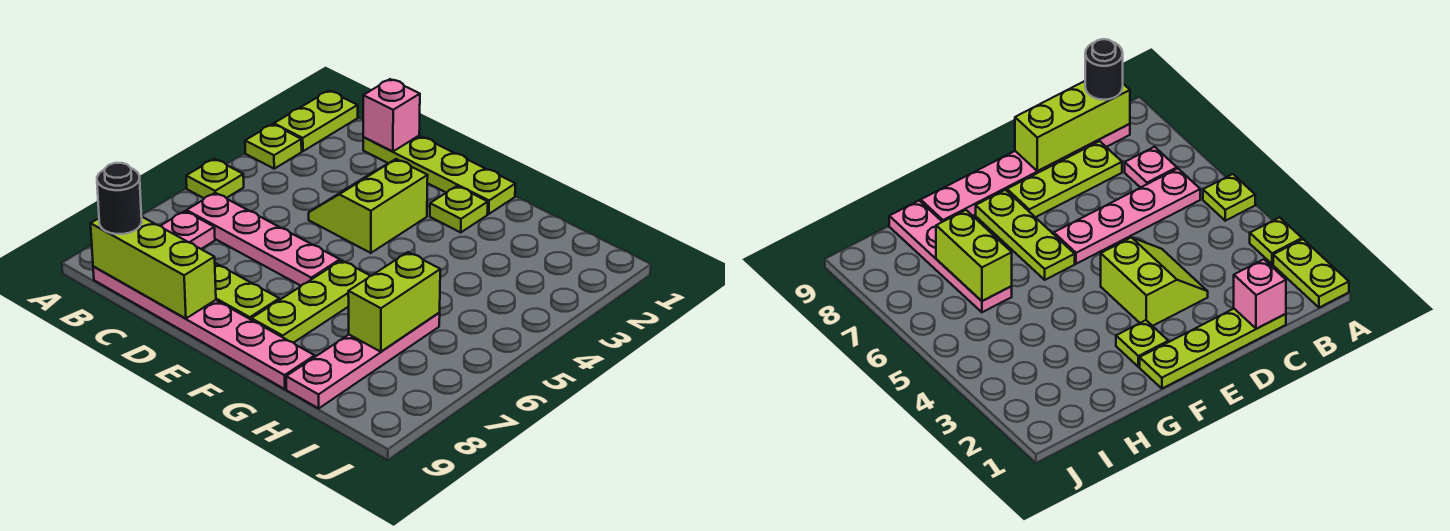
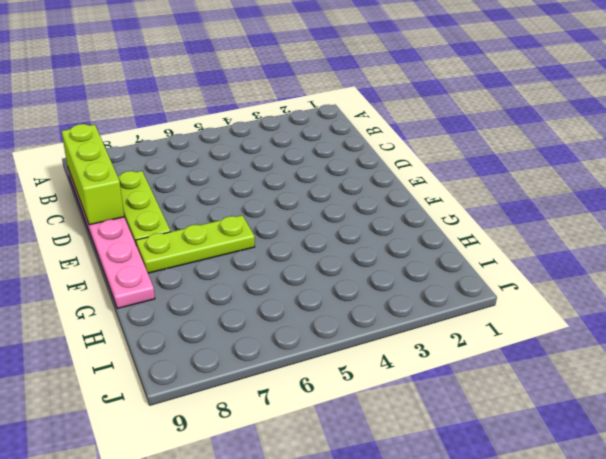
none -> lime 1x2 plate [274,91,358,151]
none -> lime 1x1 plate [245,124,302,169]
none -> lime 1x1 plate [186,159,244,198]

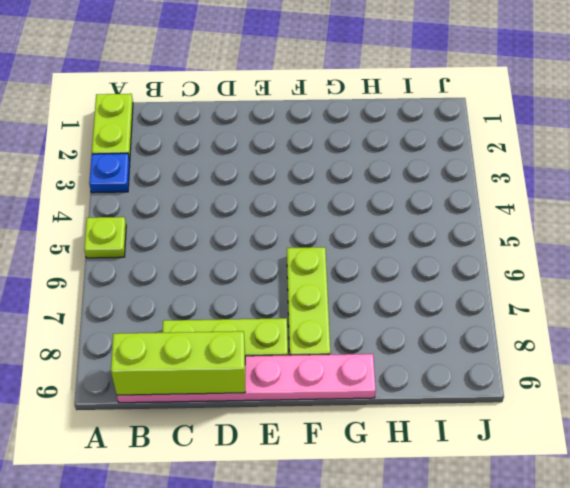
blue 1x1 plate [89,153,130,193] -> lime 1x1 plate [245,124,302,169]
none -> pink 1x4 plate [187,193,340,286]
none -> pink 1x1 plate [161,211,215,249]
none -> lime 1x4 plate [363,136,515,214]

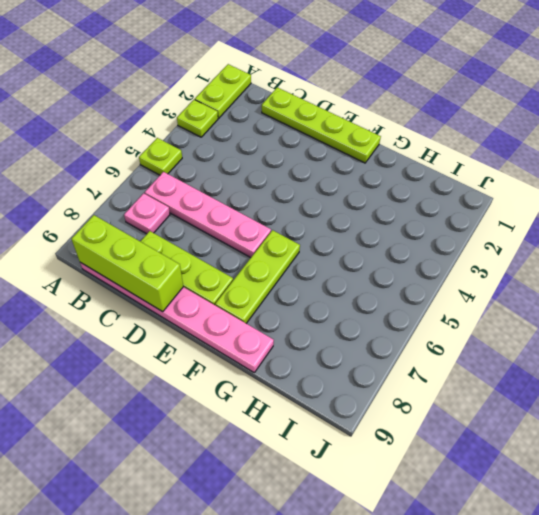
none -> lime 2x2 slope [309,159,428,253]
none -> lime 1x1 plate [430,186,488,232]
none -> pink 1x4 plate [286,313,440,408]

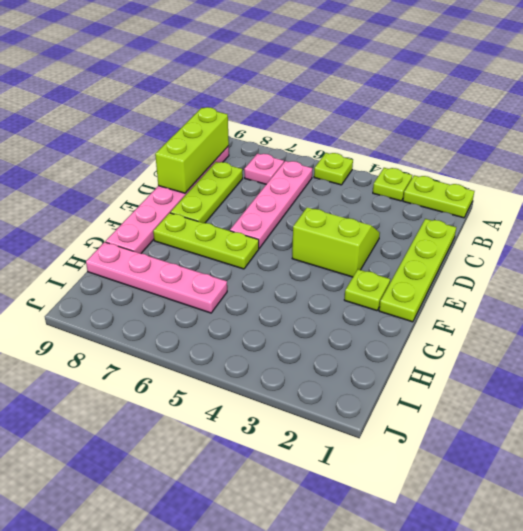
none -> pink 1x1 brick [363,79,420,151]
none -> lime 1x2 brick [348,252,440,352]
none -> black 1x1 round brick [97,163,142,234]

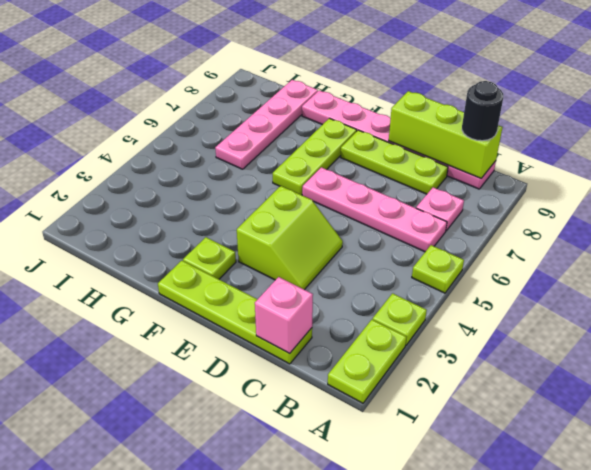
none -> lime 1x2 brick [348,252,440,352]

